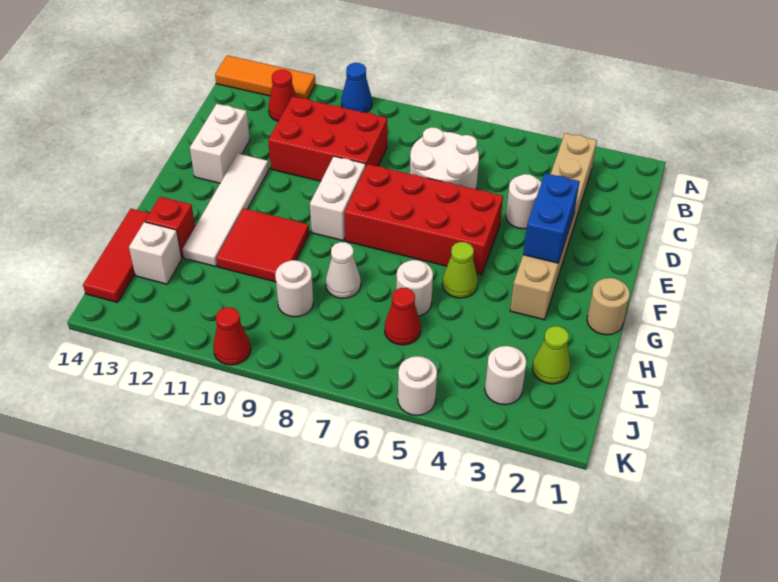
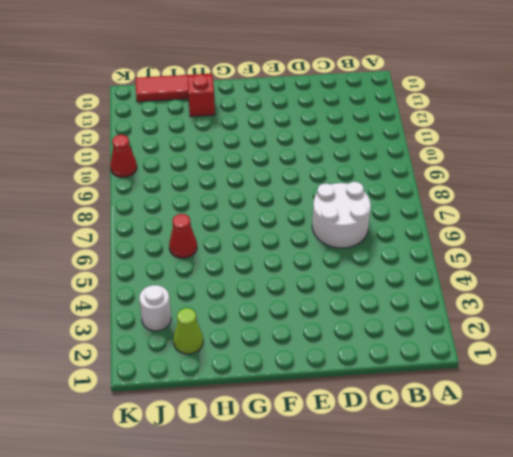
none -> blue 1x1 cone [341,63,372,113]
none -> orange 1x3 tile [215,55,315,99]
none -> tan 1x6 brick [510,133,597,320]

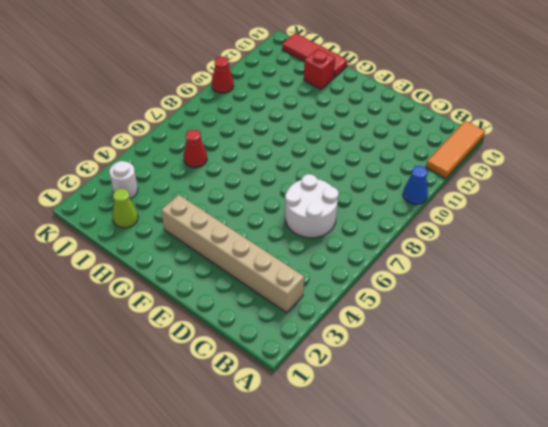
none -> red 1x1 cone [268,70,297,121]
none -> red 2x3 brick [268,97,387,181]
none -> white 1x1 round brick [506,174,541,229]

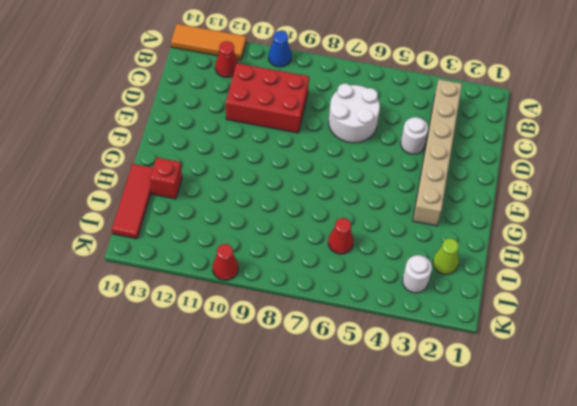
none -> white 1x2 brick [190,104,250,183]
none -> red 2x4 brick [344,164,503,275]
none -> white 1x2 brick [310,156,366,241]

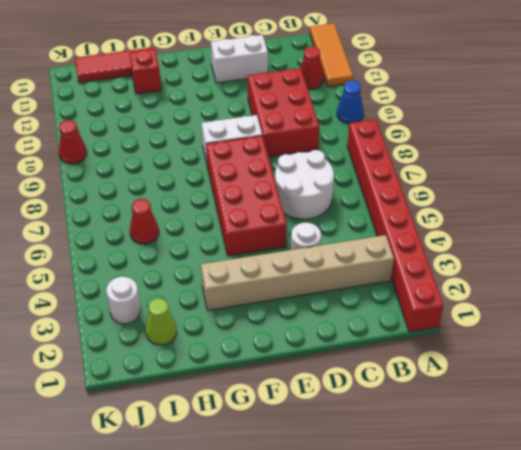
red 1x8 brick [347,119,443,332] -> none
none -> white 1x4 tile [183,154,269,267]
none -> tan 1x1 round brick [587,278,630,335]
none -> lime 1x1 cone [442,242,478,298]

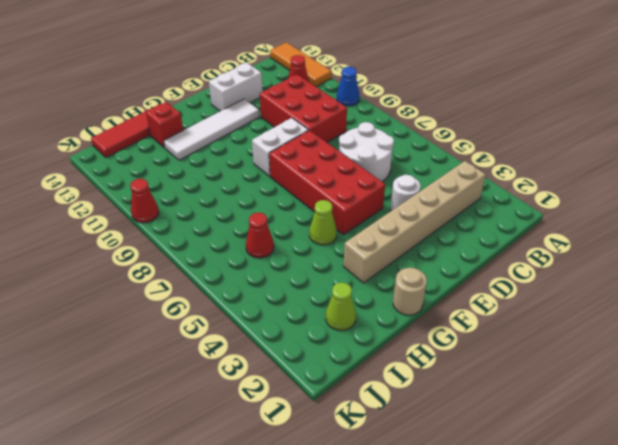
none -> red 2x2 tile [216,208,309,282]
none -> white 1x1 round brick [396,260,433,316]
none -> white 1x1 cone [326,242,361,298]

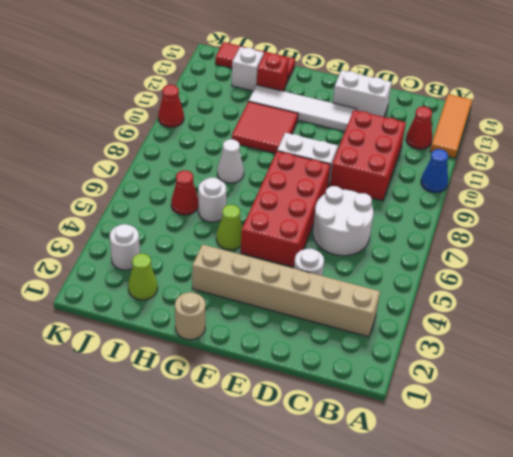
none -> white 1x1 round brick [275,260,313,317]
none -> white 1x1 round brick [398,356,437,415]
none -> blue 1x2 brick [523,173,580,263]

